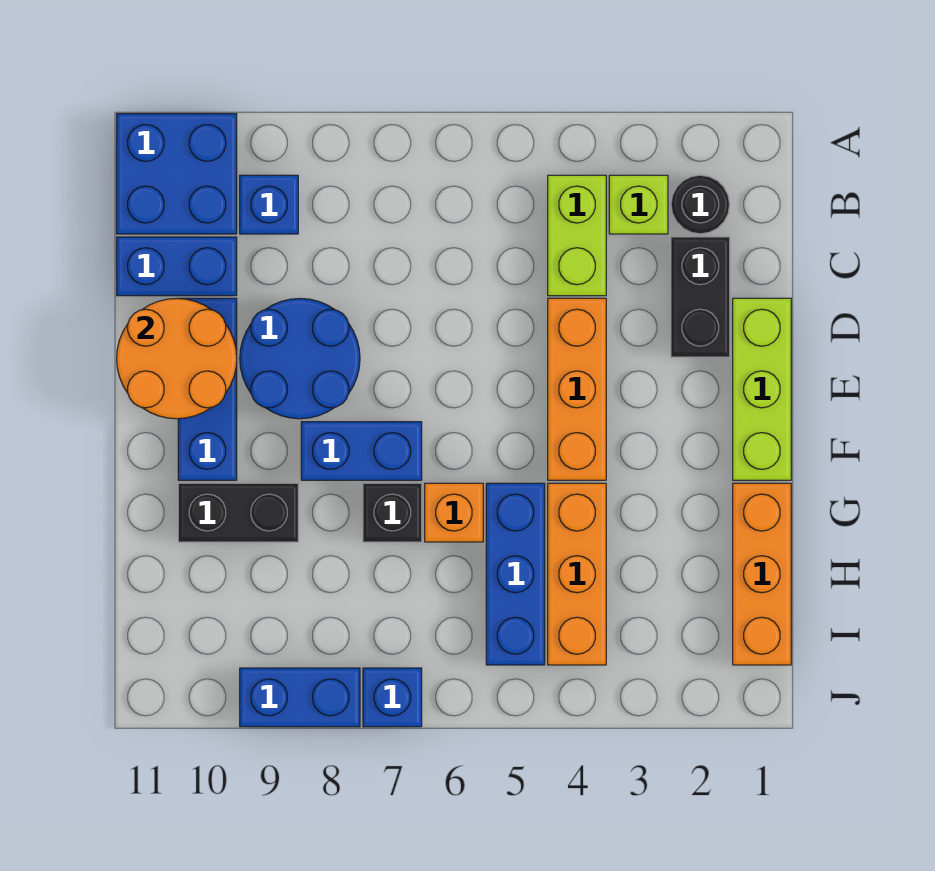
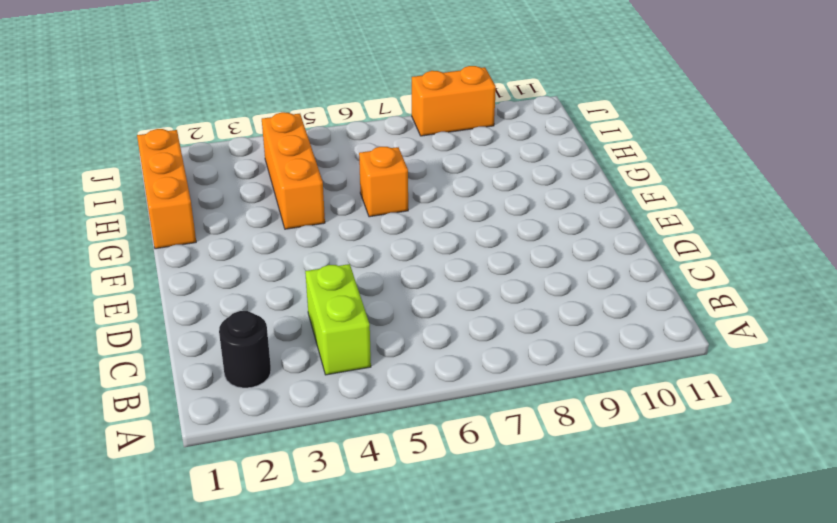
orange 1x2 brick [412,66,496,136] -> blue 1x2 brick [240,668,360,727]
none -> blue 2x2 brick [117,114,237,234]
none -> lime 1x1 brick [609,175,668,234]
none -> blue 1x1 brick [240,175,298,234]

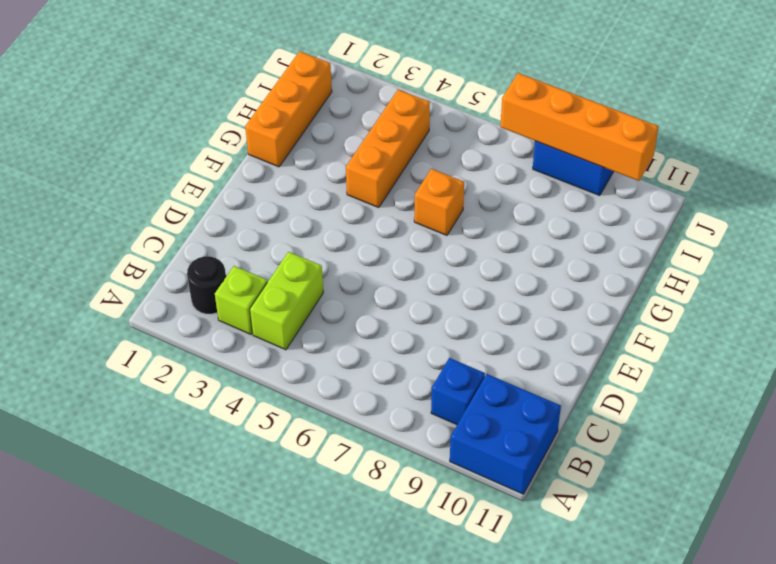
orange 1x4 brick [500,73,659,181] -> none
none -> black 1x2 brick [671,237,730,357]
none -> blue 1x2 brick [117,237,237,296]
none -> lime 1x3 brick [733,298,791,480]

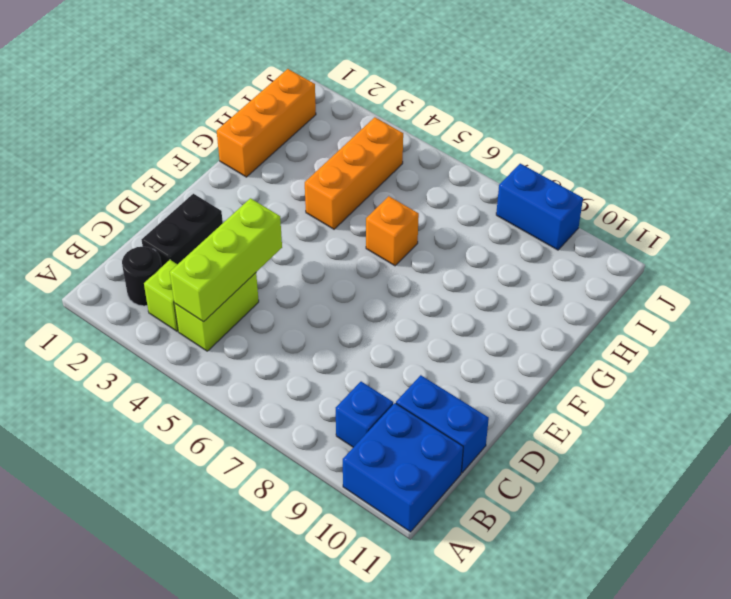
lime 1x3 brick [170,198,282,322] -> lime 1x3 brick moved to [733,298,791,480]
none -> orange 1x3 brick [548,298,606,480]
none -> blue 2x2 round brick [240,299,360,419]
none -> blue 1x3 brick [178,298,237,480]

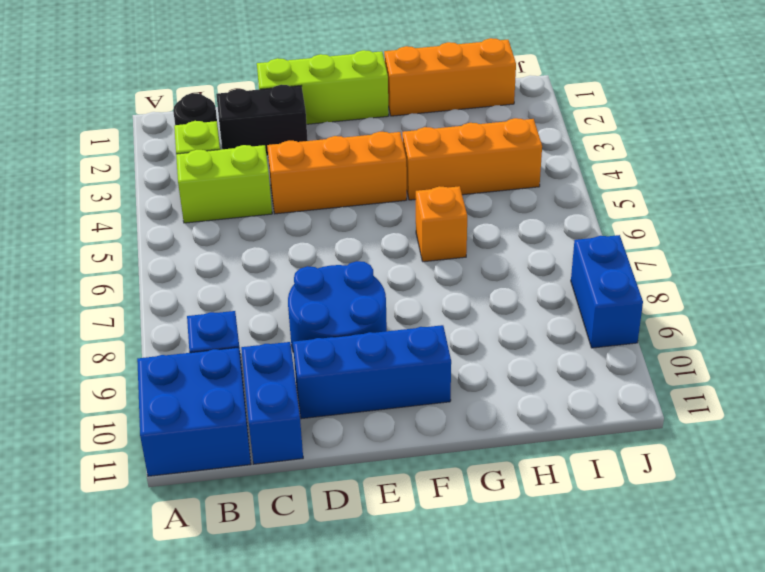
none -> blue 1x2 brick [301,422,422,480]
none -> blue 1x3 brick [486,483,545,665]
none -> black 1x1 brick [363,483,422,542]

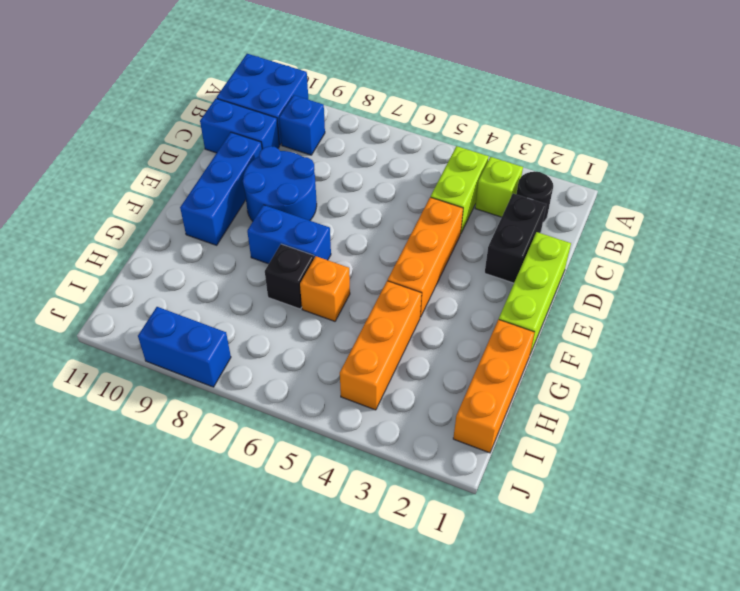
none -> blue 1x3 brick [486,483,545,665]
none -> black 1x2 brick [178,483,298,542]
none -> blue 1x1 brick [363,668,422,727]

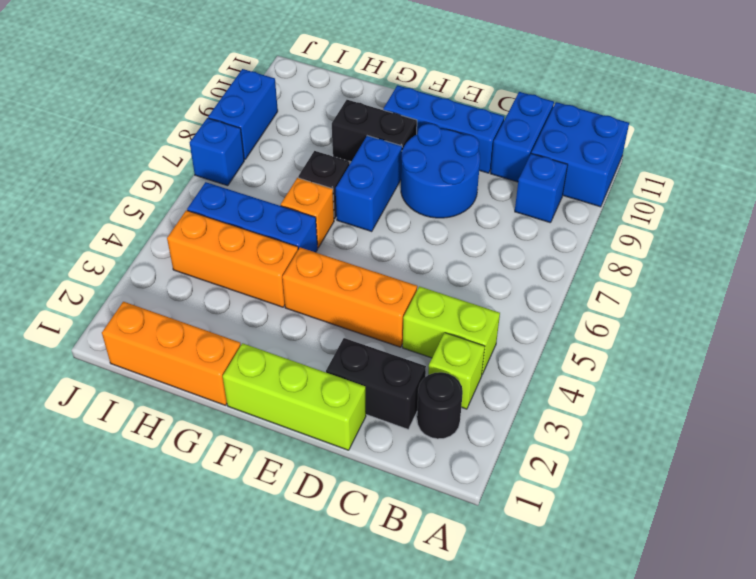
black 1x2 brick [332,100,417,162] -> black 1x2 brick turned to [178,483,298,542]
none -> orange 2x2 round brick [117,298,237,419]

